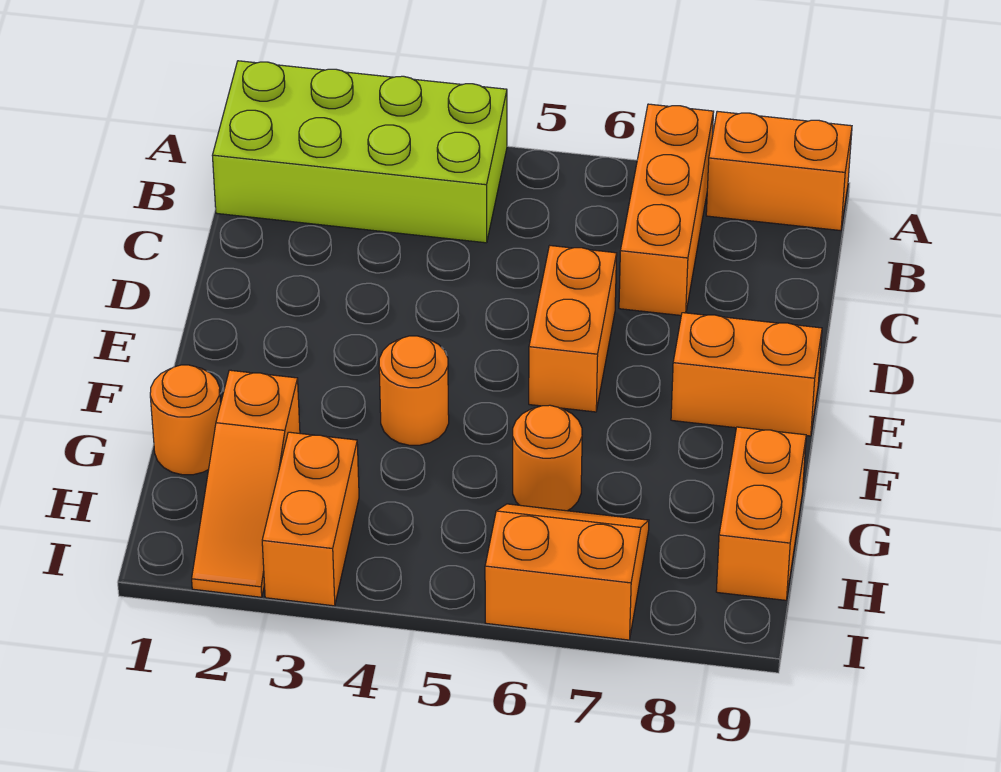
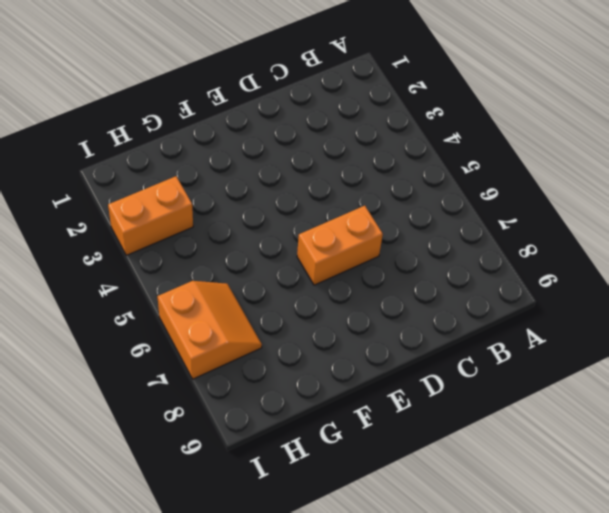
none -> lime 2x4 brick [212,61,507,243]
none -> orange 1x3 brick [619,104,714,315]
none -> orange 1x2 brick [706,111,852,231]

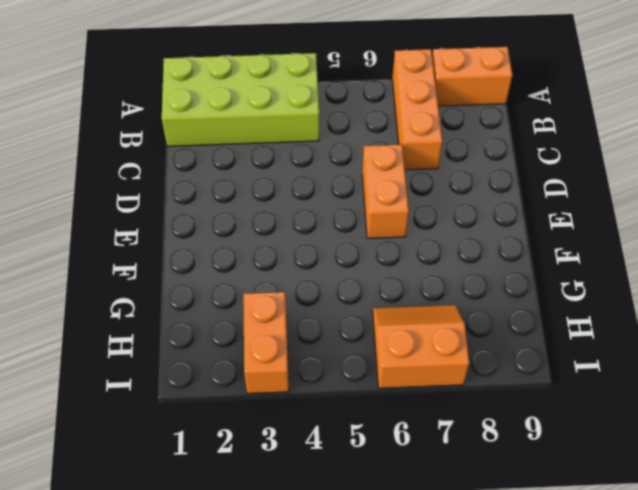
none -> orange 1x2 brick [671,313,822,436]
none -> orange 1x1 round brick [379,336,449,445]
none -> orange 1x1 round brick [150,365,221,475]

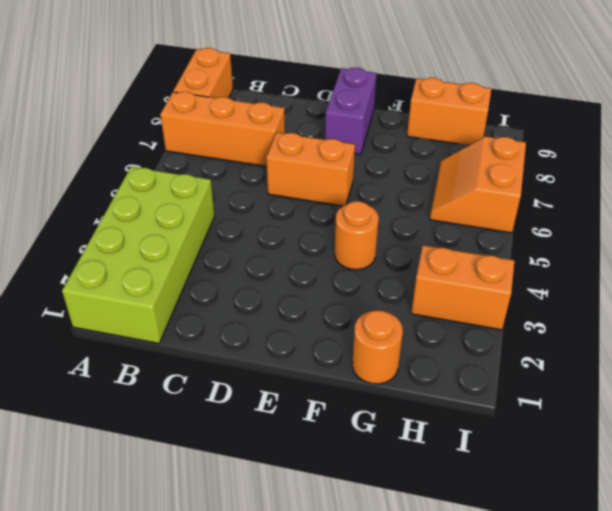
purple 1x2 brick [325,68,377,155] -> orange 1x2 brick [671,313,822,436]
none -> orange 1x3 slope [192,370,300,597]
none -> orange 1x1 round brick [513,405,582,511]

